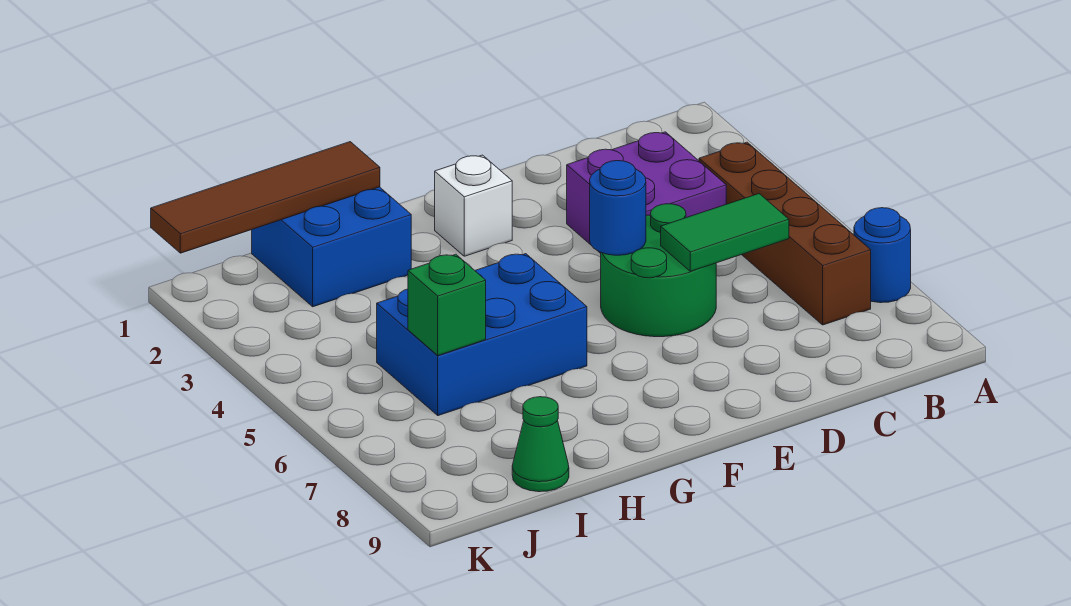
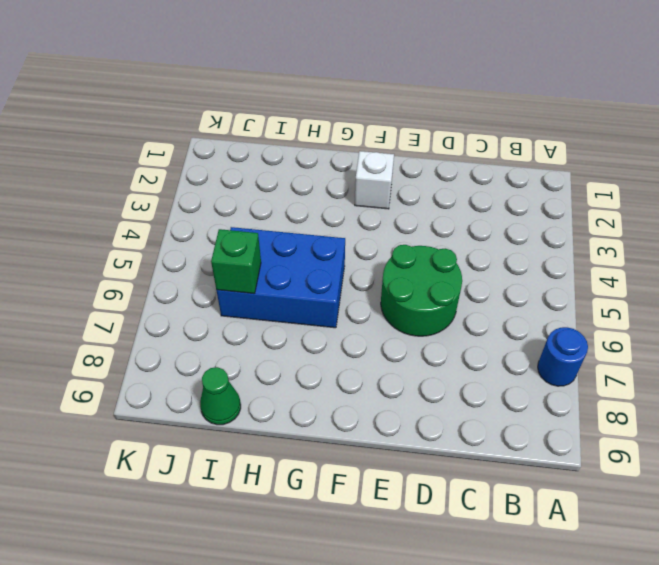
none -> brown 1x4 brick [699,142,871,325]
none -> purple 2x2 brick [567,132,726,253]
none -> blue 2x2 brick [252,187,411,307]

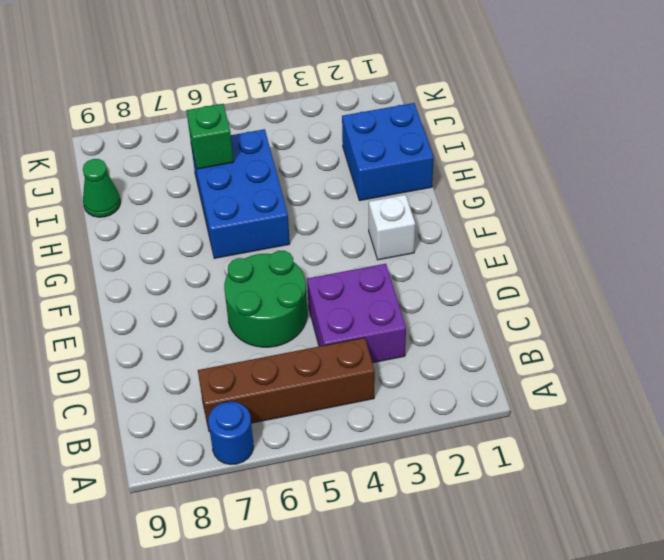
none -> green 1x2 tile [661,194,789,271]
none -> blue 1x1 round brick [590,161,646,255]
none -> brown 1x4 tile [151,142,380,253]

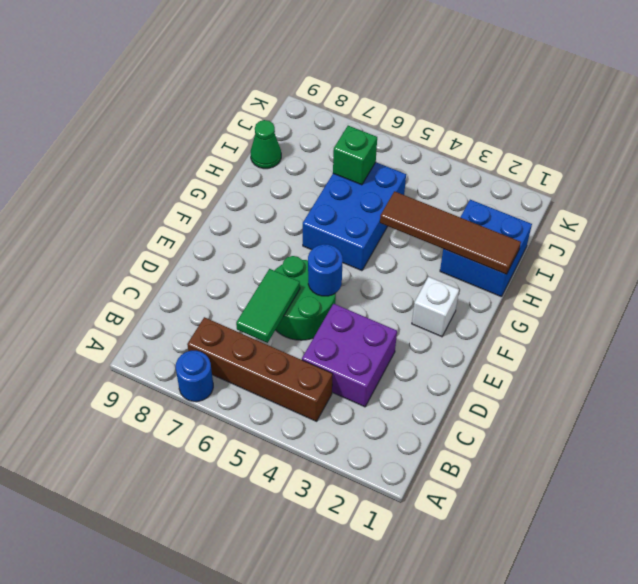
brown 1x4 tile [380,191,521,274] -> brown 1x4 tile turned to [151,142,380,253]

